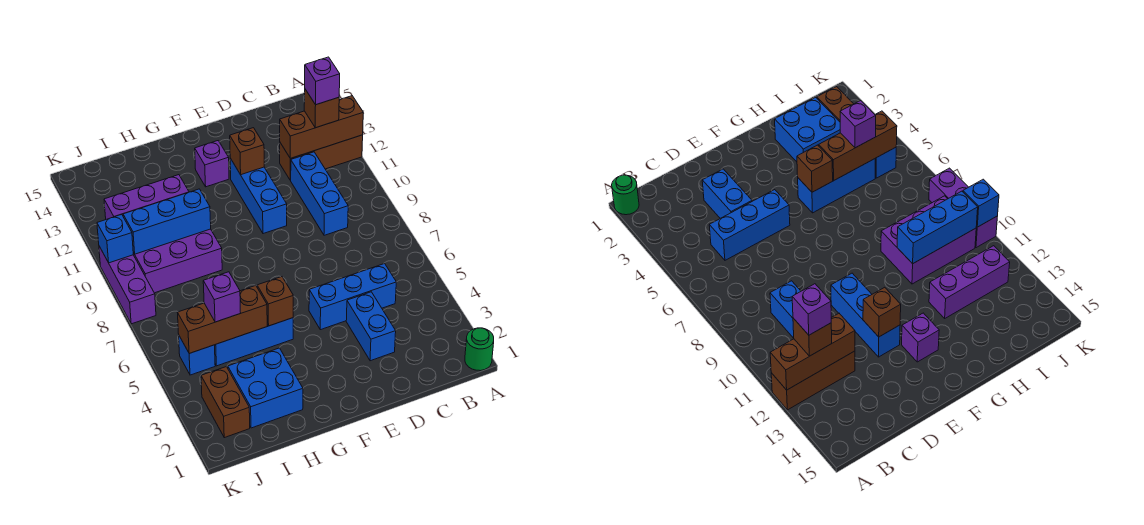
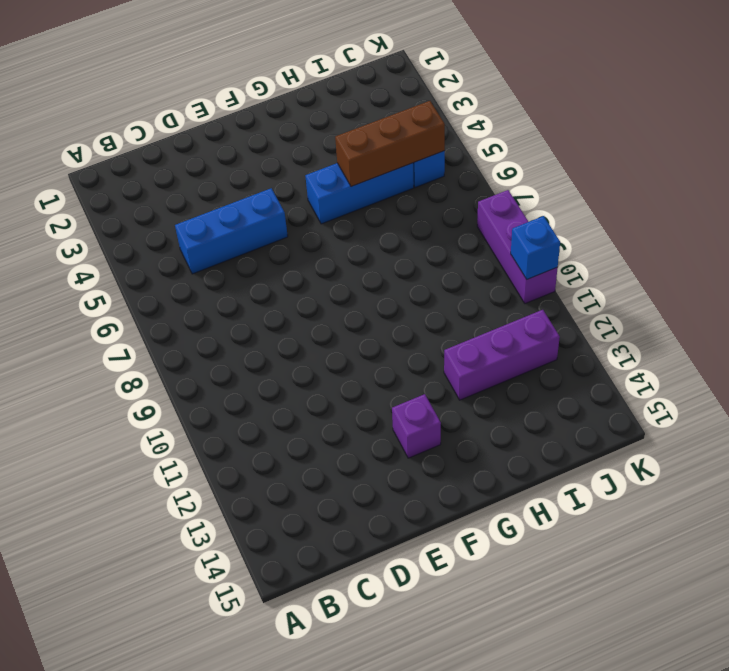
none -> green 1x1 round brick [465,328,494,371]
none -> brown 1x3 brick [280,135,363,180]
none -> blue 1x3 brick [290,152,348,235]

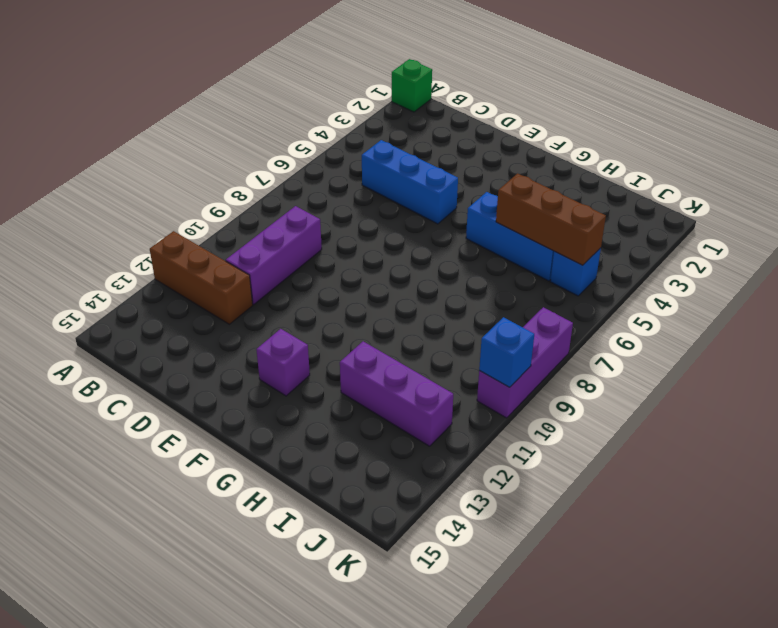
green 1x1 brick [392,59,432,112] -> green 1x1 round brick [465,328,494,371]
purple 1x3 brick [226,206,322,304] -> blue 1x3 brick [290,152,348,235]
none -> blue 1x2 brick [346,292,396,361]
none -> blue 1x3 brick [230,158,287,234]
none -> blue 2x2 brick [228,348,303,428]

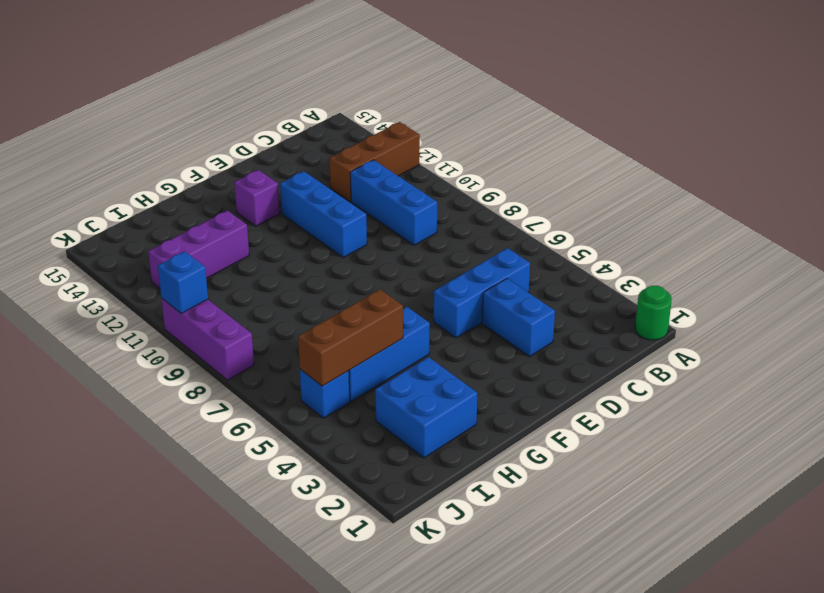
none -> purple 2x3 brick [133,229,222,293]
none -> brown 1x2 brick [201,367,250,438]
none -> brown 1x3 brick [280,96,363,158]

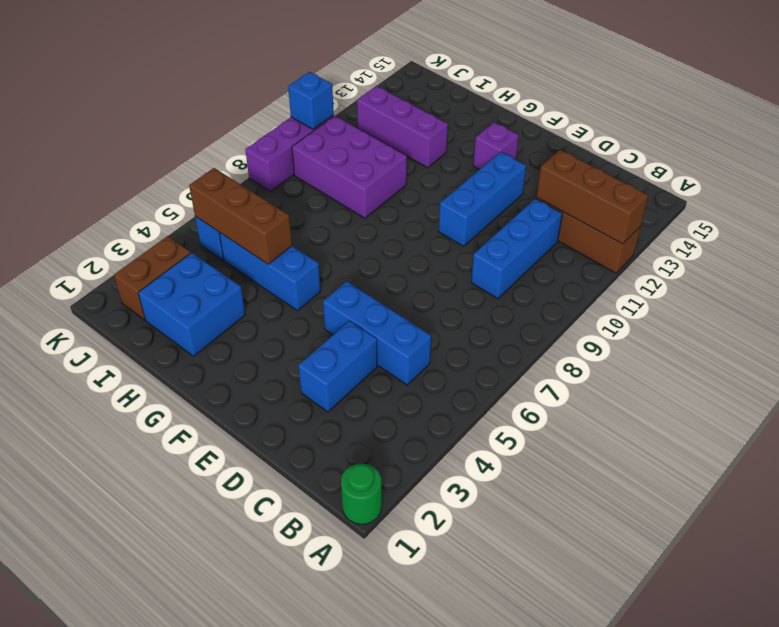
none -> brown 1x1 brick [230,128,264,175]
none -> brown 1x1 brick [257,277,293,326]
none -> blue 1x3 brick [123,189,211,254]

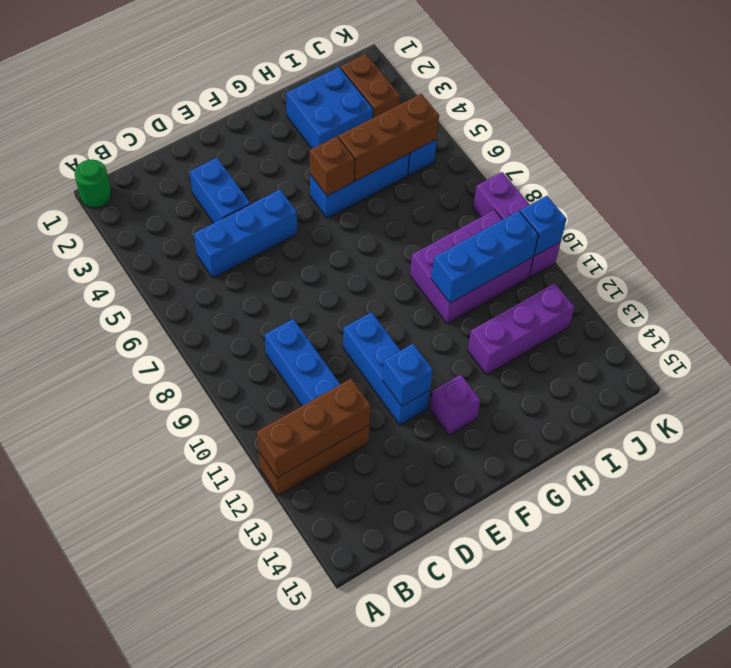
blue 1x1 brick [383,344,433,406] -> brown 1x1 brick [230,128,264,175]
none -> brown 1x1 brick [304,89,339,128]
none -> purple 1x1 brick [203,272,240,322]
none -> purple 1x1 brick [305,57,340,105]

